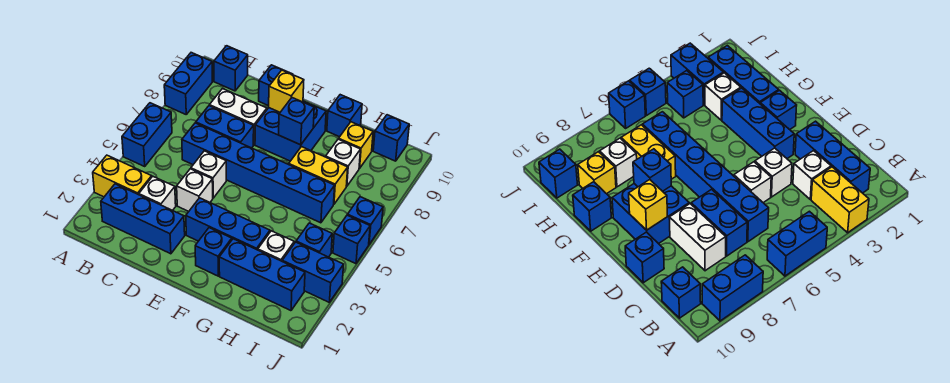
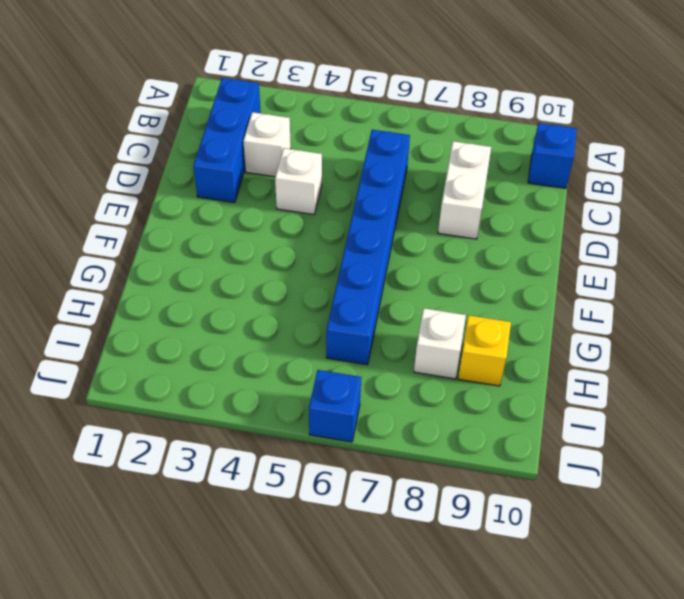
none -> yellow 1x2 brick [93,155,152,197]
none -> blue 1x2 brick [122,103,172,166]
none -> blue 1x2 brick [164,53,212,114]

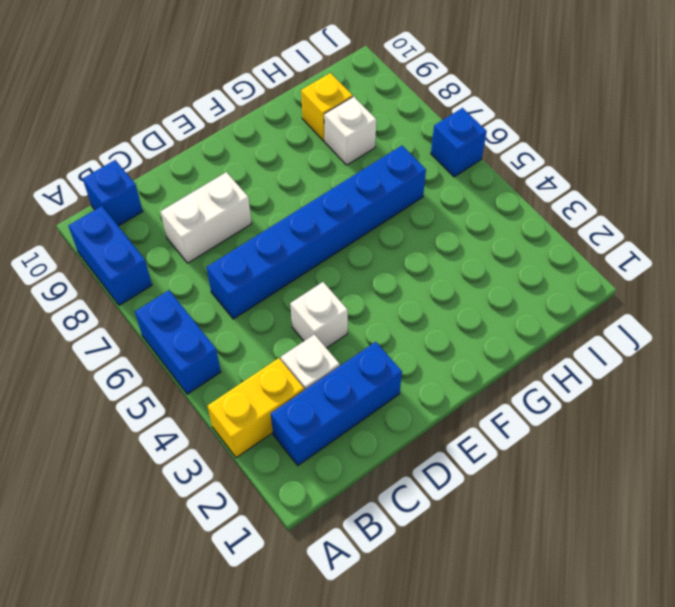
none -> blue 1x2 brick [196,106,254,148]
none -> white 1x1 brick [191,151,226,198]
none -> blue 1x1 brick [259,65,293,106]

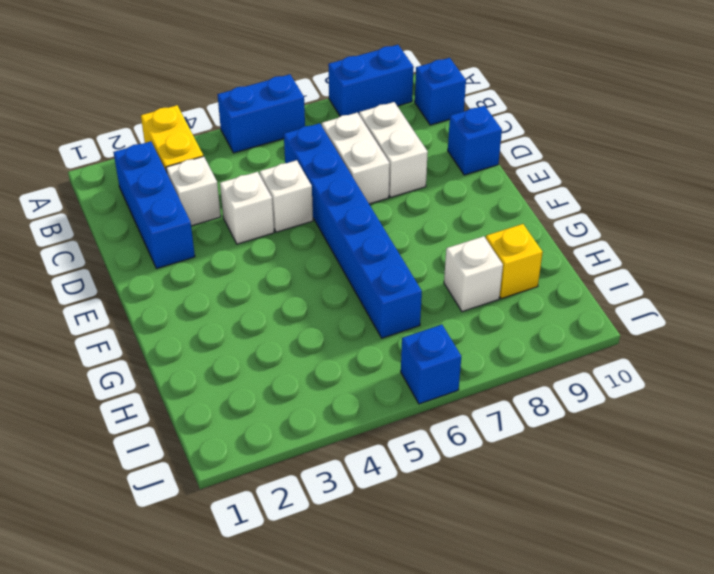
white 1x2 brick [322,113,390,204] -> blue 1x2 brick [196,106,254,148]
none -> blue 1x3 brick [186,198,270,250]
none -> blue 2x2 brick [255,101,326,161]
none -> blue 1x1 brick [195,228,232,276]

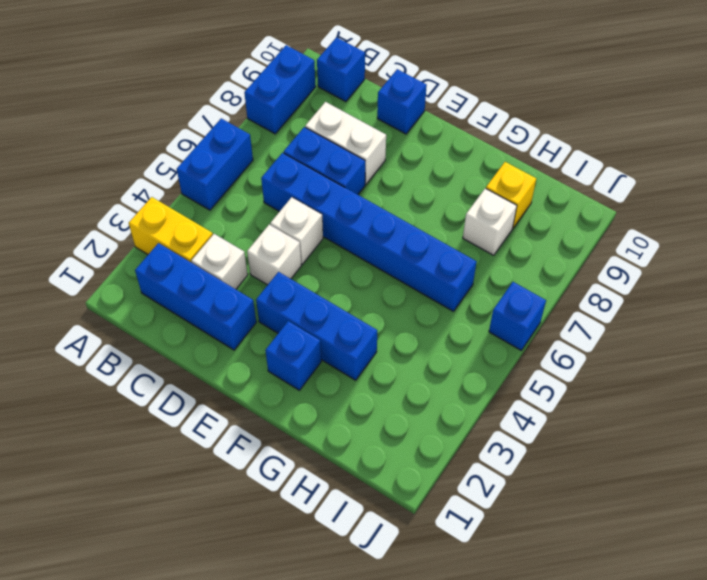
none -> blue 2x2 brick [255,101,326,161]
none -> blue 1x3 brick [219,239,305,311]
none -> yellow 1x2 brick [289,147,348,204]

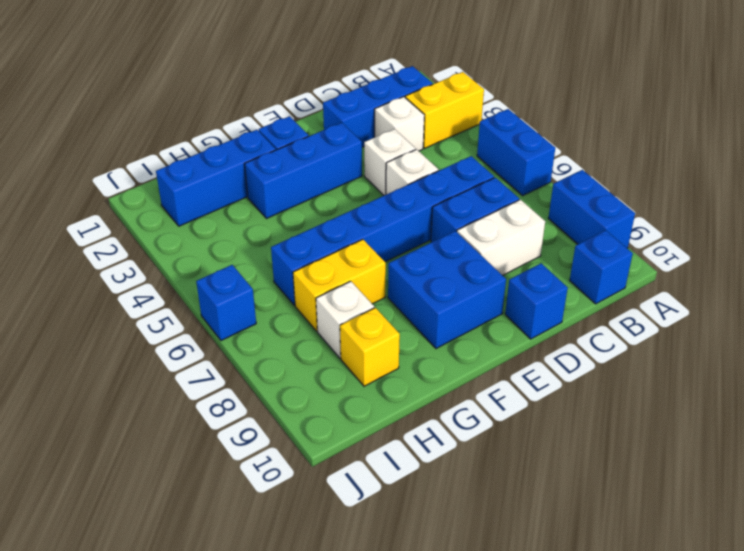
none -> blue 1x1 brick [327,95,362,137]
none -> white 1x1 brick [258,231,294,261]
none -> blue 1x2 brick [282,242,344,302]

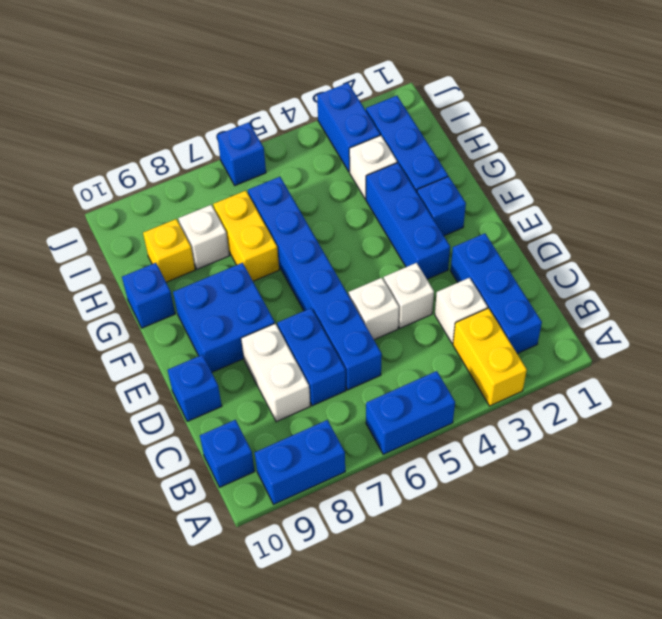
none -> blue 1x1 brick [296,223,332,257]
none -> blue 1x1 brick [373,115,409,161]
none -> blue 1x1 brick [333,215,370,264]

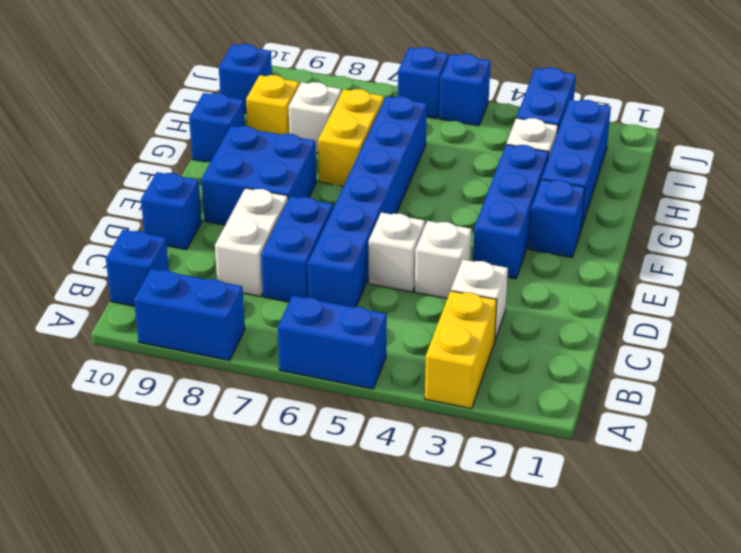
none -> blue 1x3 brick [101,184,185,254]
none -> blue 1x1 brick [296,223,332,257]
none -> yellow 1x1 brick [269,70,304,112]

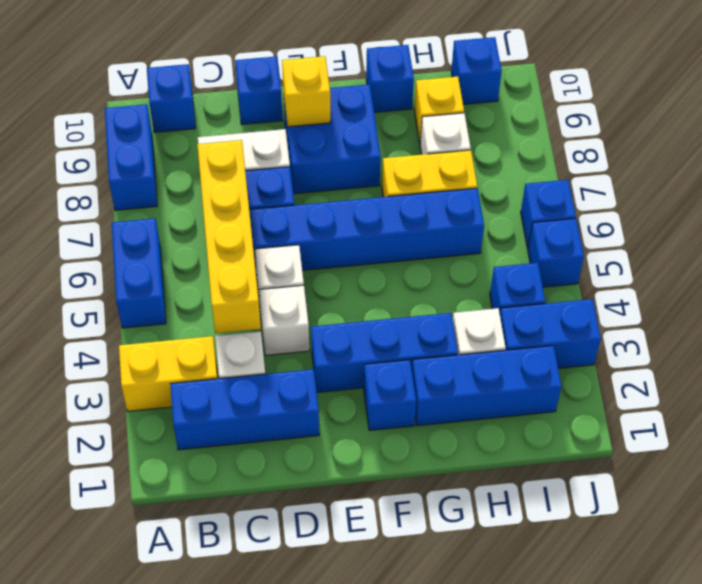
yellow 1x4 brick [197,140,261,334] -> none
none -> blue 1x1 brick [279,98,314,145]

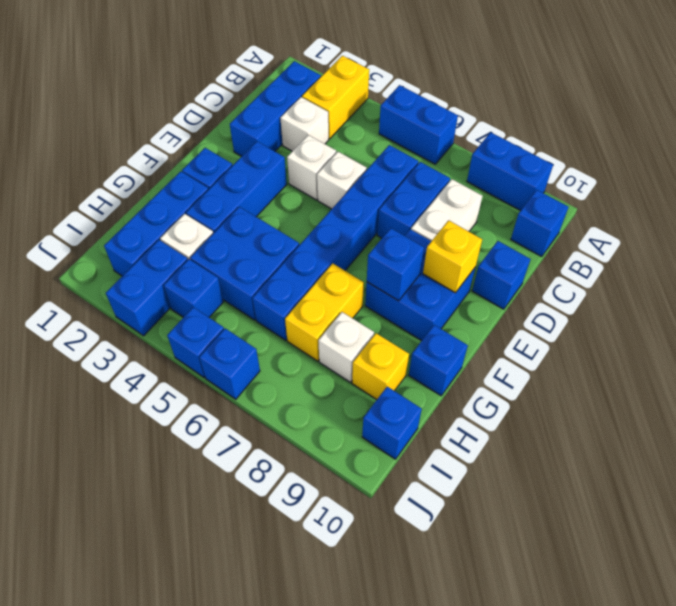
blue 2x2 brick [190,207,299,320] -> none

